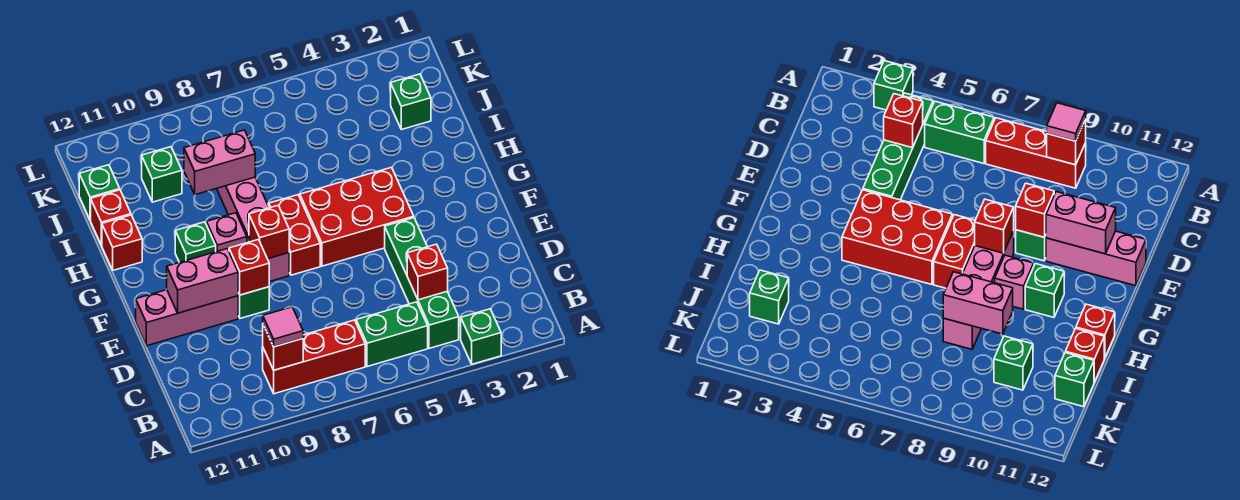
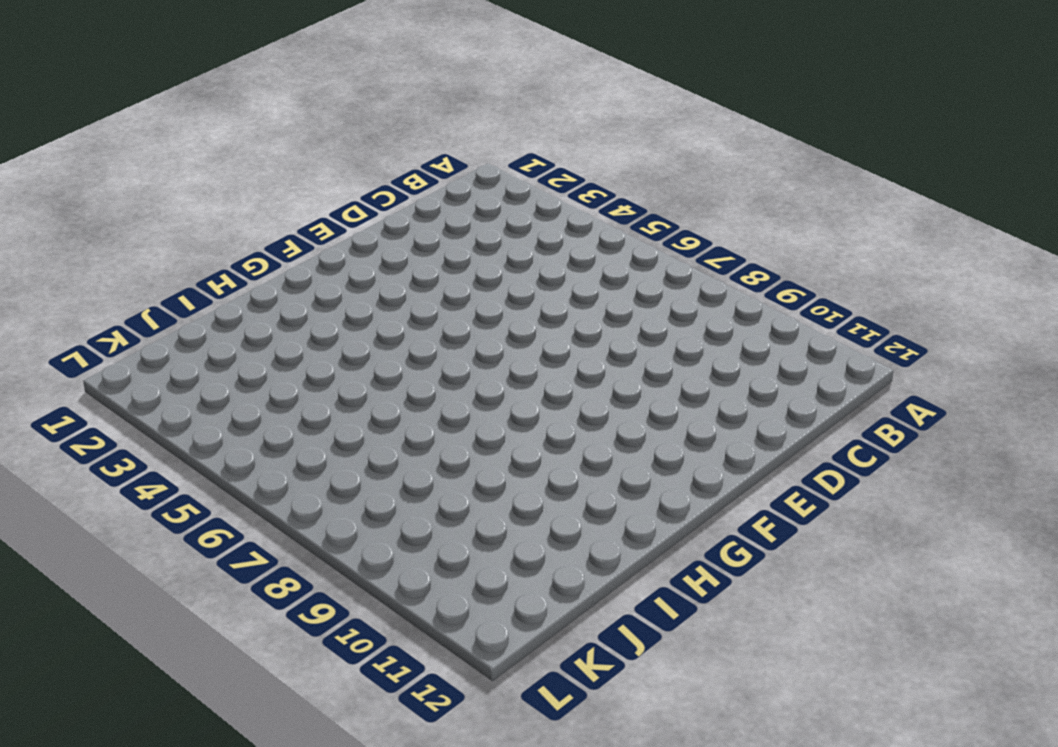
none -> green 1x1 brick [461,309,501,364]
none -> green 1x4 brick [385,218,459,348]
none -> green 1x2 brick [356,302,428,367]

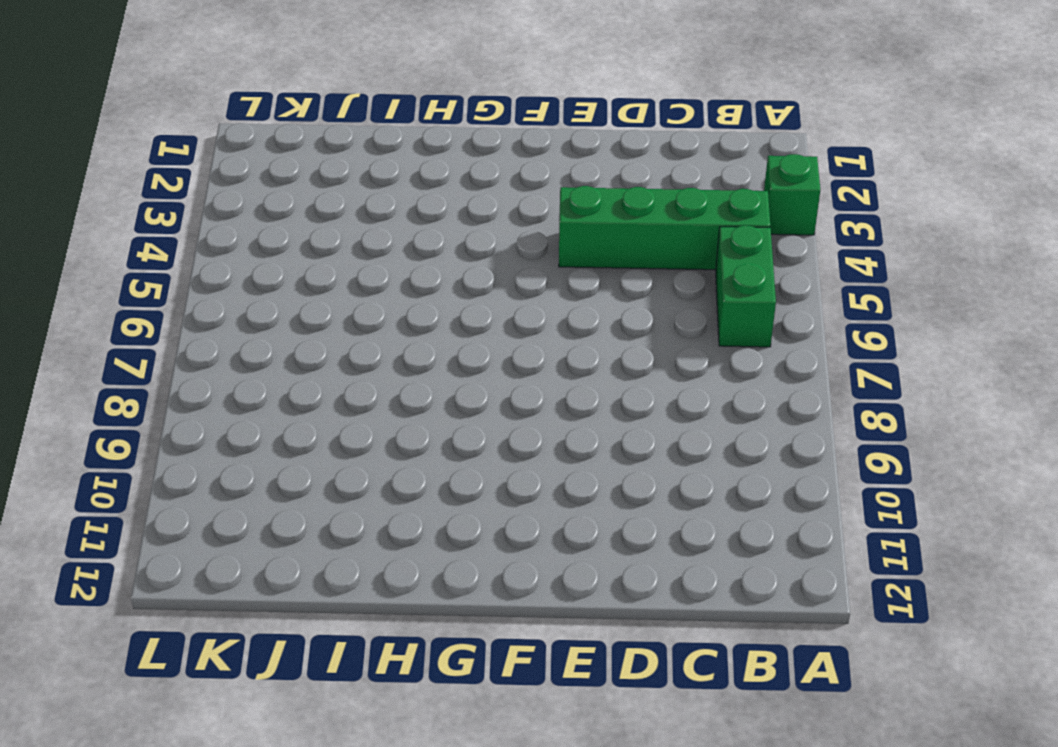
none -> red 1x3 brick [263,320,365,394]
none -> green 1x1 brick [238,287,269,318]
none -> pink 1x3 brick [136,290,238,346]

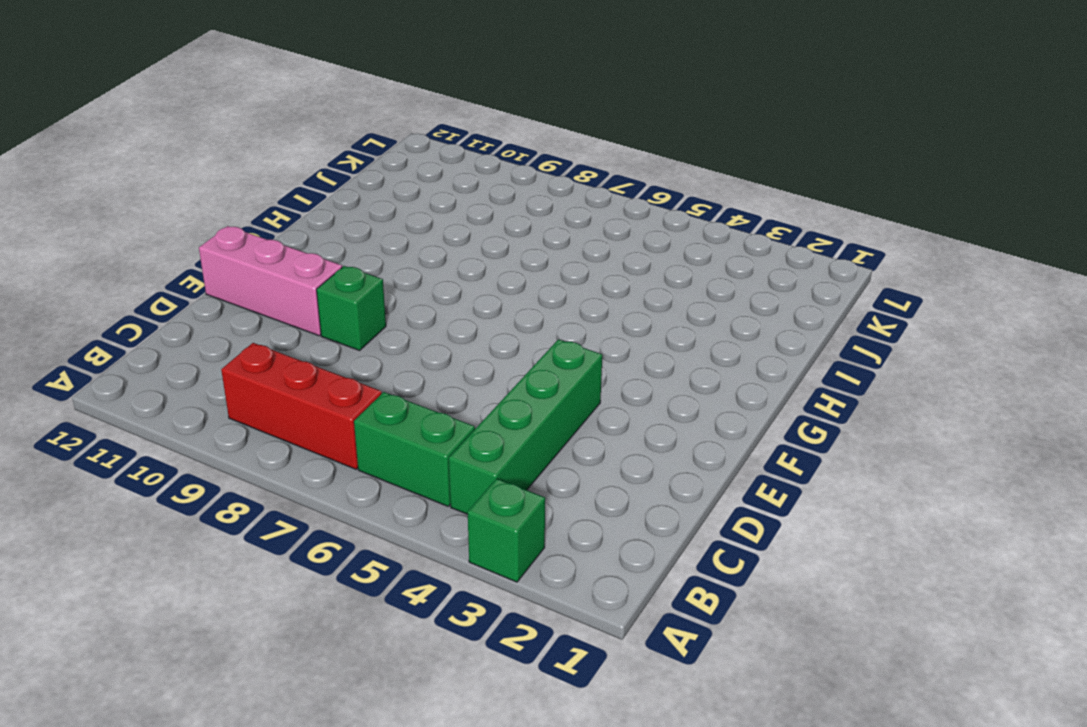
none -> red 2x3 brick [300,167,414,266]
none -> red 1x2 brick [269,195,320,275]
none -> pink 1x4 brick [217,177,289,282]

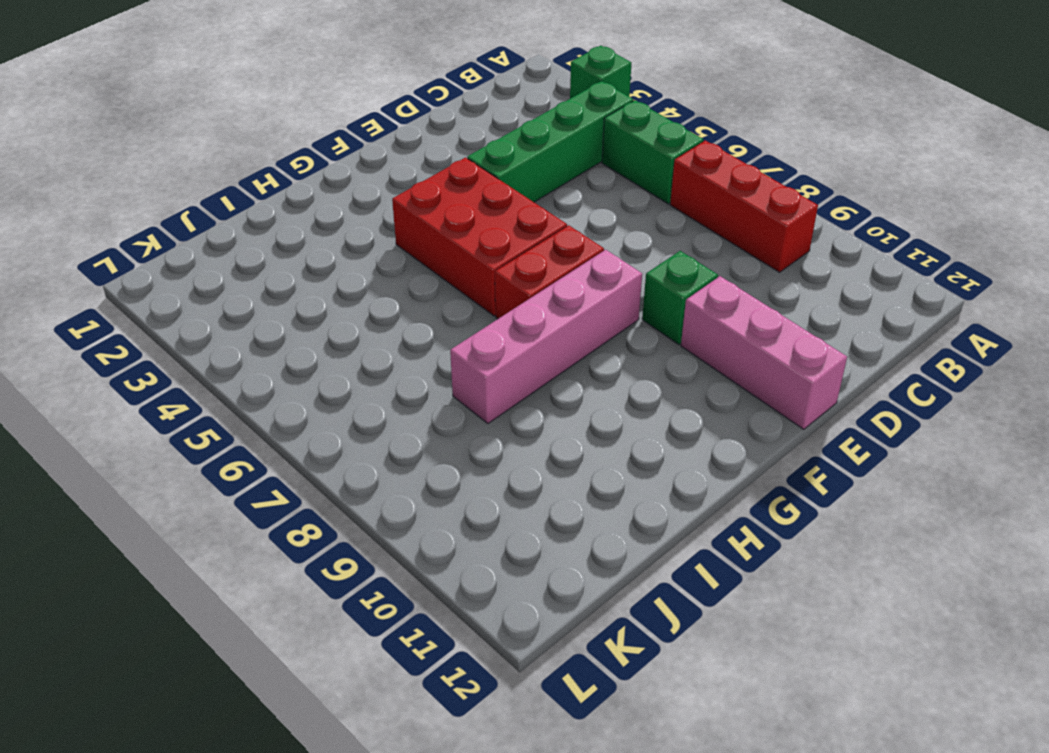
none -> pink 1x1 brick [207,213,247,252]
none -> green 1x1 brick [175,222,216,262]
none -> red 1x1 brick [102,215,142,270]

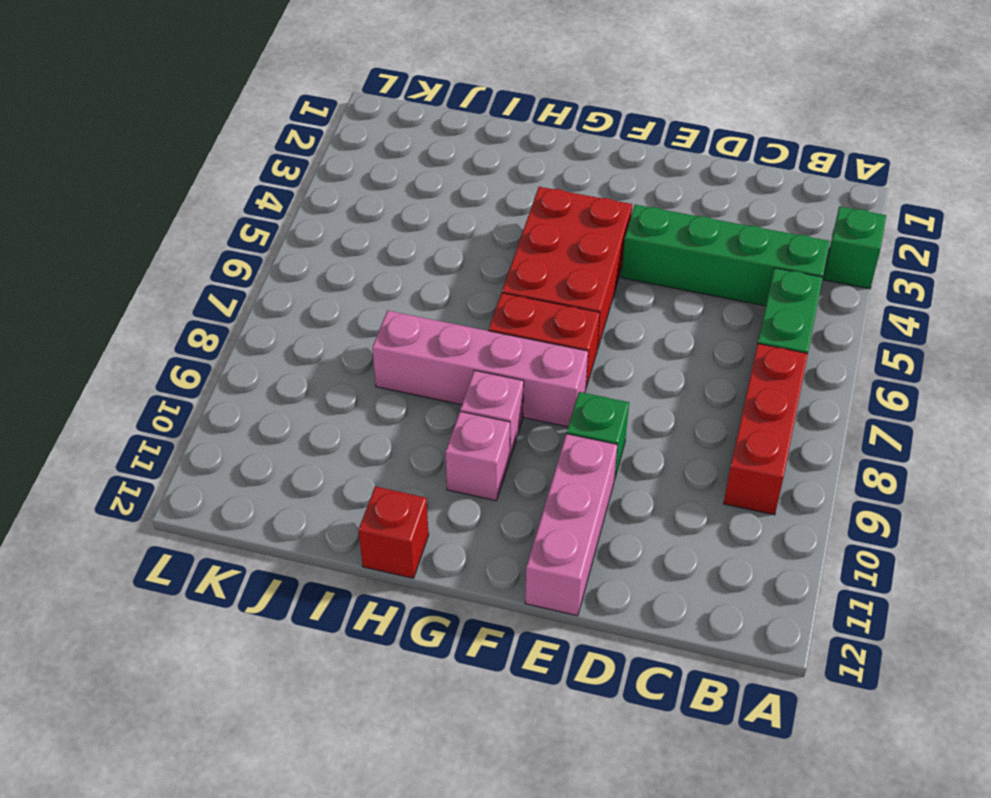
pink 1x1 brick [445,412,510,501] -> green 1x1 brick [175,222,216,262]
none -> red 1x1 brick [91,190,131,245]
none -> green 1x1 brick [391,74,431,130]
none -> green 1x1 brick [142,147,182,202]

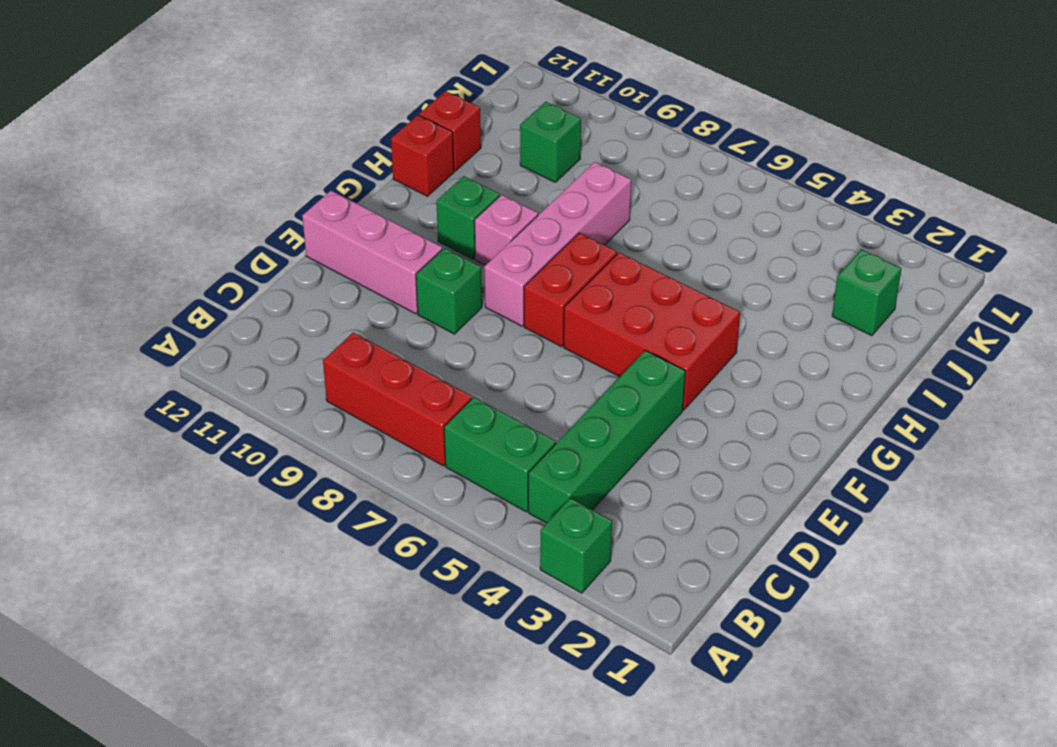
none -> green 1x1 brick [79,165,120,220]
none -> red 1x1 brick [263,325,303,370]
none -> red 1x1 brick [407,244,448,300]

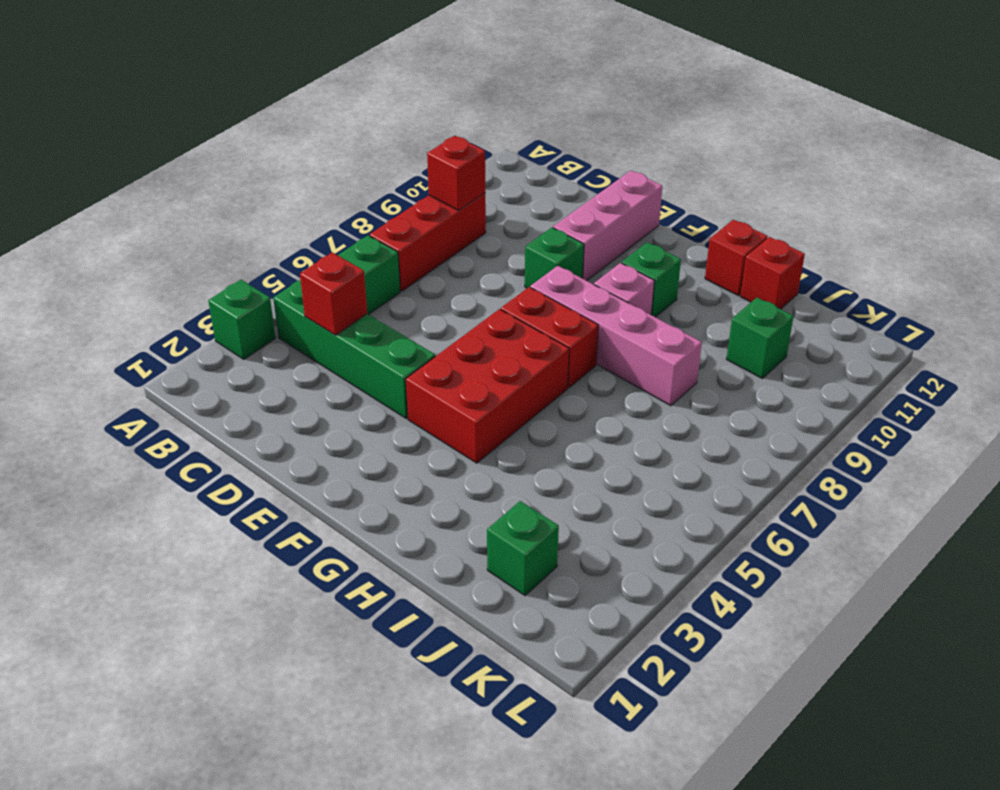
none -> green 1x1 brick [79,165,120,220]
none -> red 1x1 brick [229,240,269,295]
none -> pink 1x2 brick [167,249,238,313]

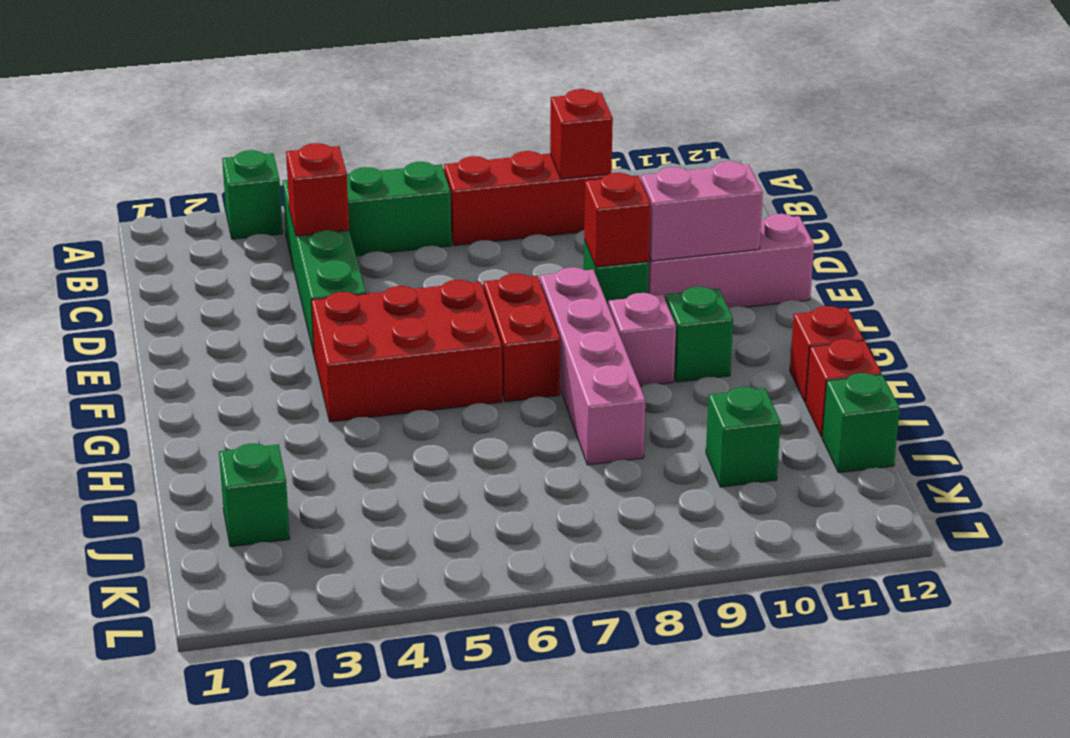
none -> red 1x1 brick [249,206,289,259]
none -> pink 1x2 brick [184,130,255,195]
none -> pink 1x1 tile [263,307,303,347]

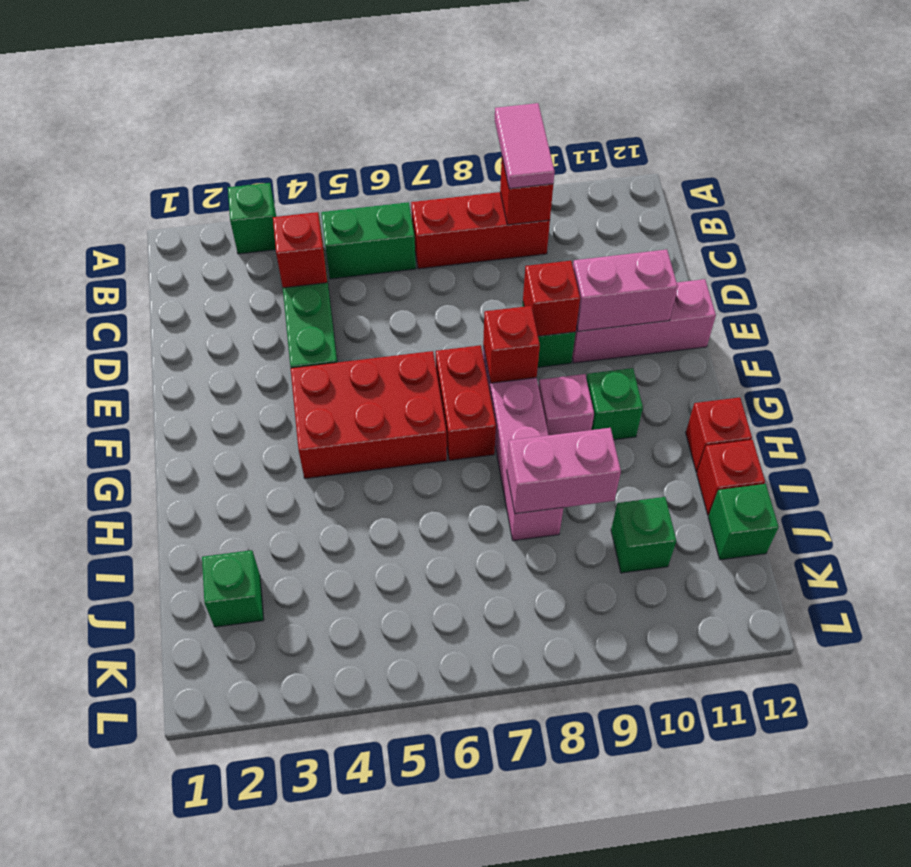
pink 1x2 tile [495,103,555,189] -> pink 1x1 tile [263,307,303,347]

